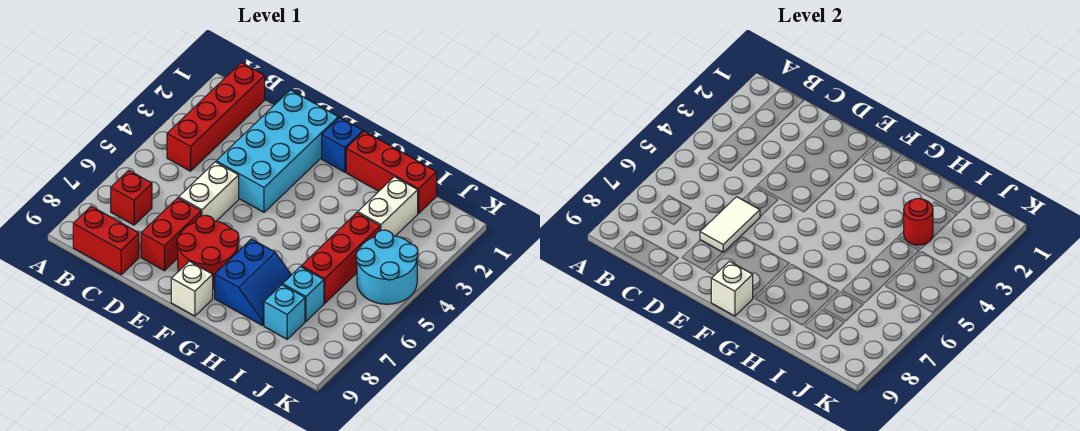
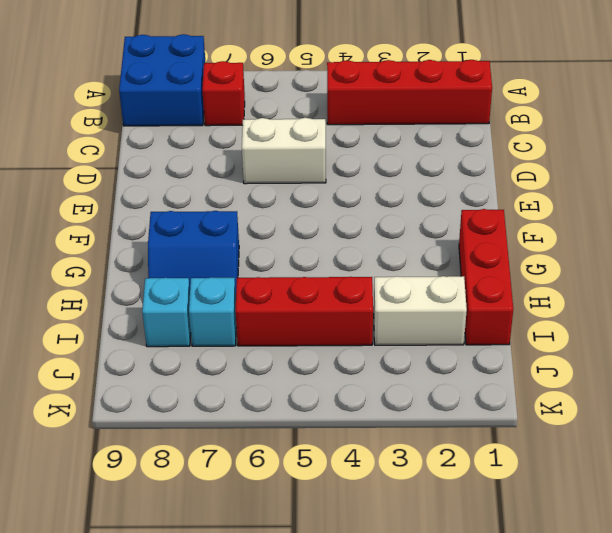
blue 2x2 brick [119,34,206,126] -> red 1x2 brick [73,206,139,275]
none -> cyan 2x4 brick [216,90,338,212]
none -> red 1x2 brick [141,198,201,271]
none -> red 2x2 round brick [177,215,239,289]

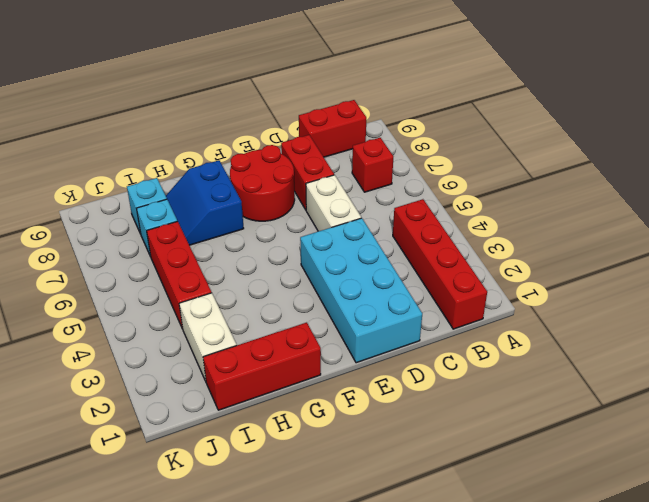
none -> blue 1x1 brick [322,117,363,172]
none -> white 1x1 brick [171,261,213,316]
none -> cyan 2x2 round brick [356,230,418,304]

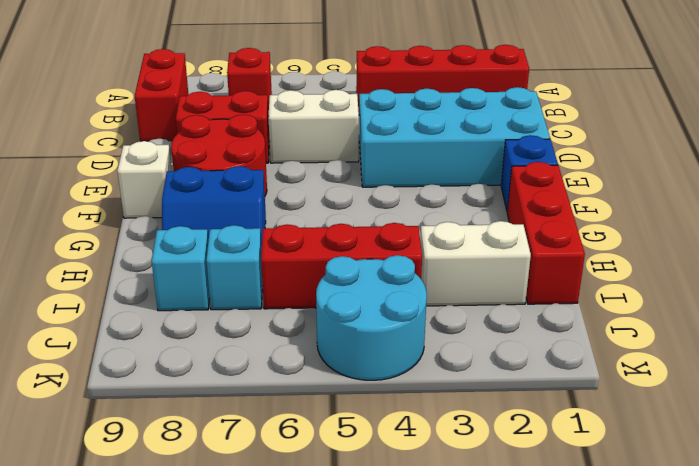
none -> white 1x2 tile [700,197,760,252]
none -> white 1x1 brick [711,261,753,316]
none -> red 1x1 round brick [904,198,933,245]

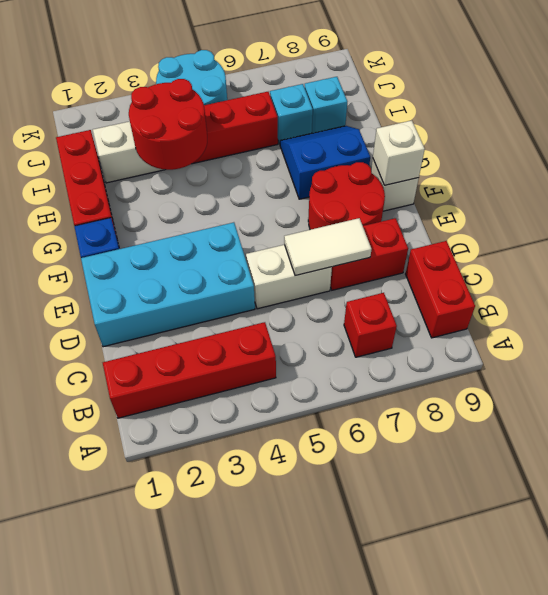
red 2x2 round brick [129,79,207,170] -> red 1x1 round brick [904,198,933,245]

